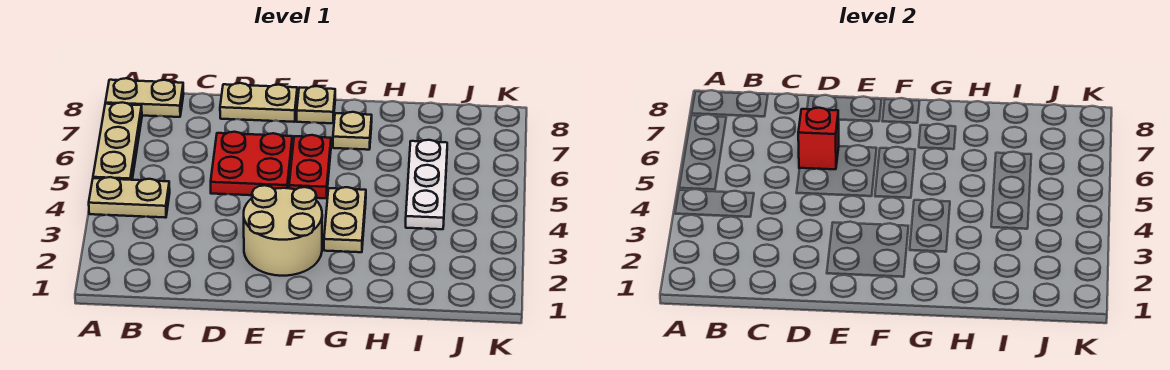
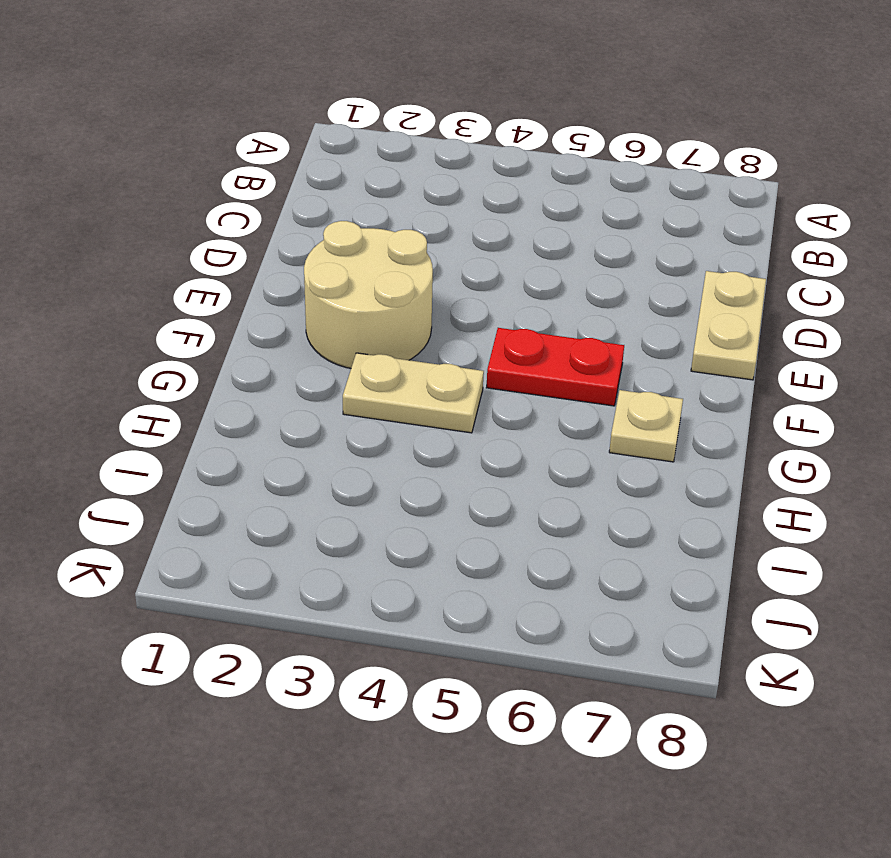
none -> tan 1x2 plate [89,177,170,218]
none -> tan 1x3 plate [93,102,142,180]
none -> tan 1x2 plate [105,78,184,117]

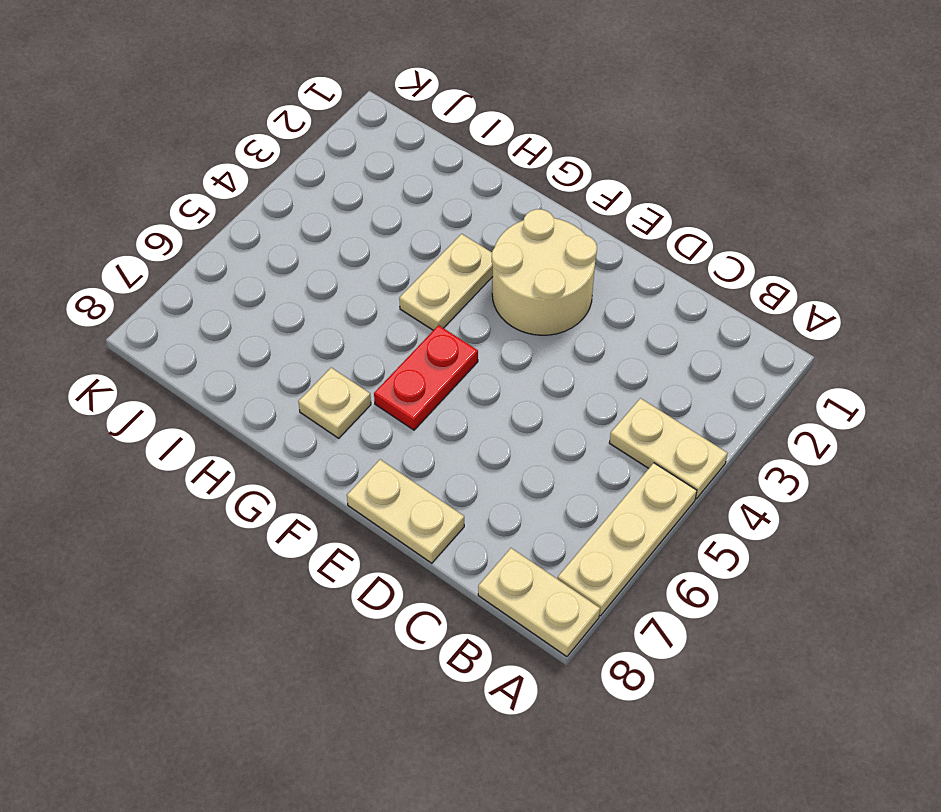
none -> red 2x2 plate [211,132,292,195]
none -> tan 1x1 plate [297,86,335,123]
none -> white 1x3 plate [406,140,447,229]

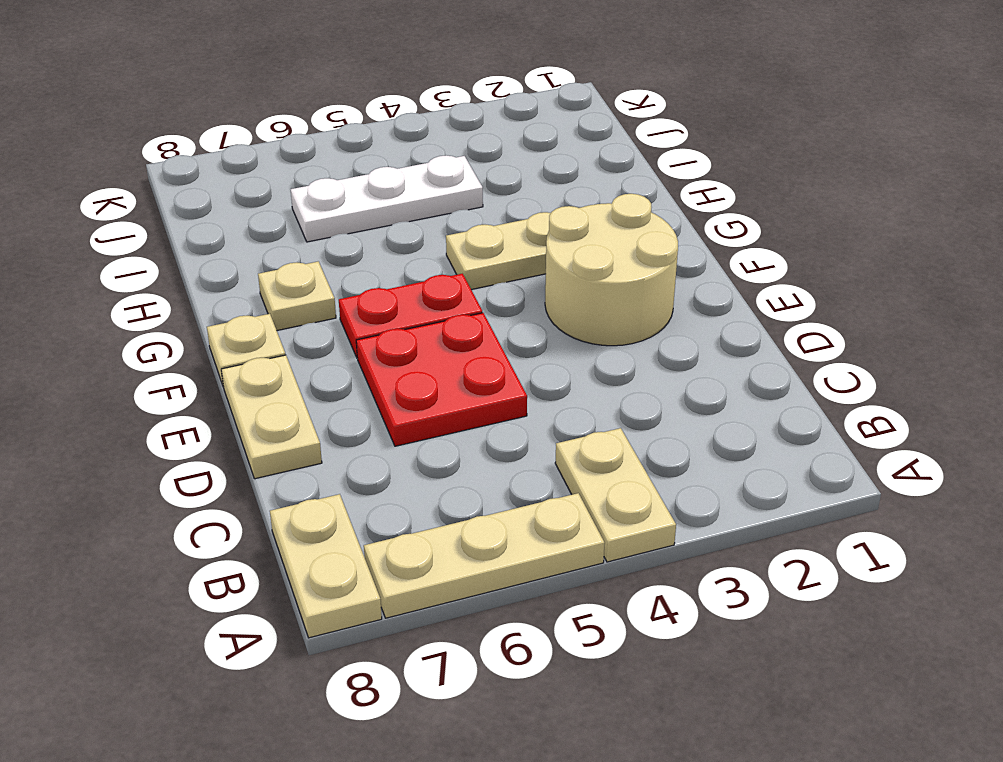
none -> red 1x1 brick [798,108,839,169]

